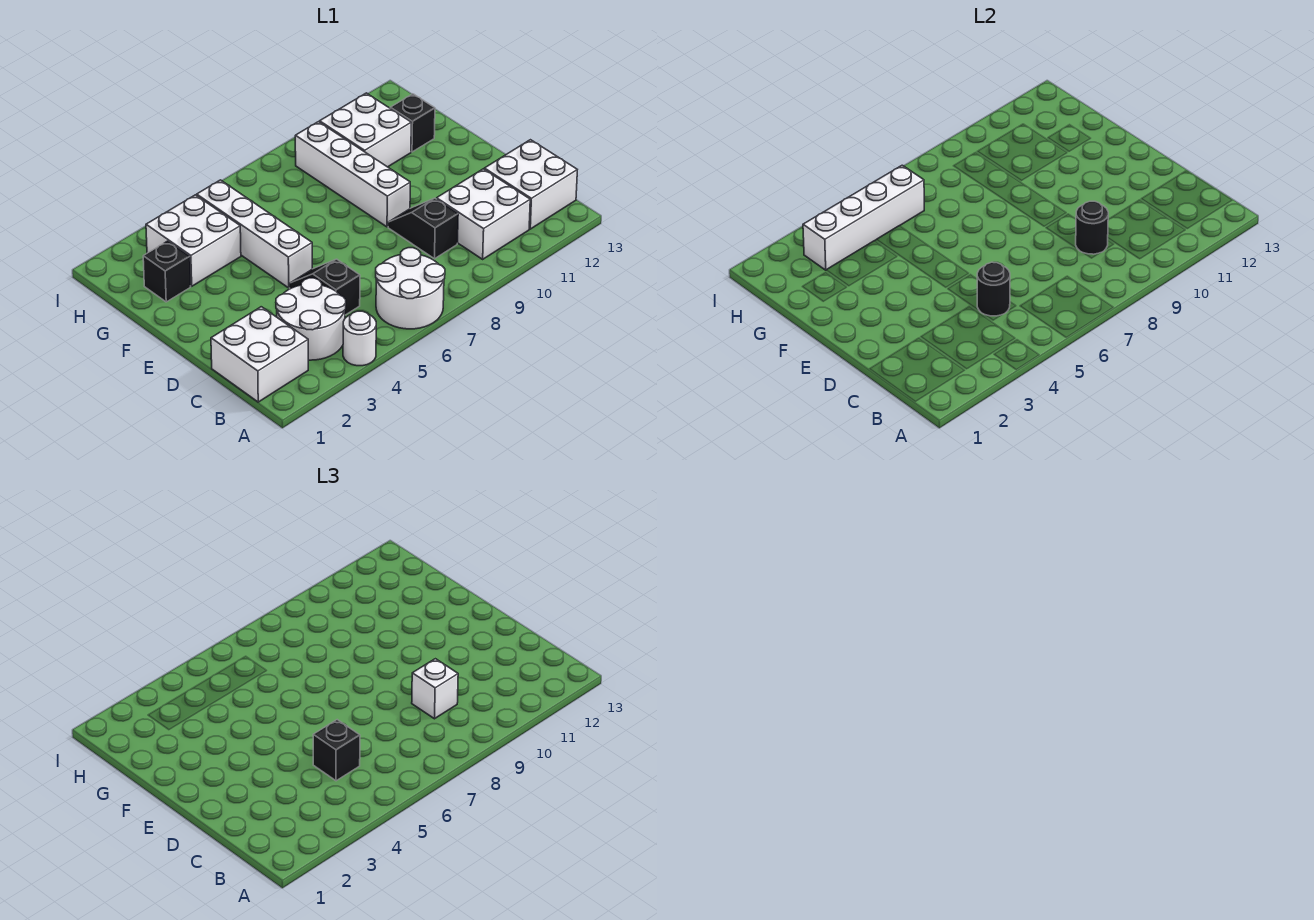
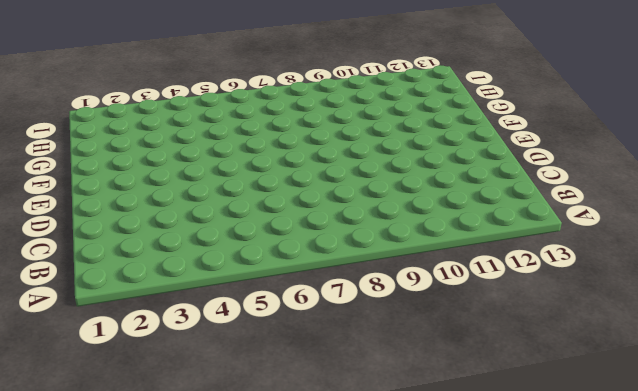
none -> white 1x1 round brick [343,311,376,366]
none -> white 2x2 round brick [376,248,445,329]
none -> white 2x2 brick [211,307,308,402]

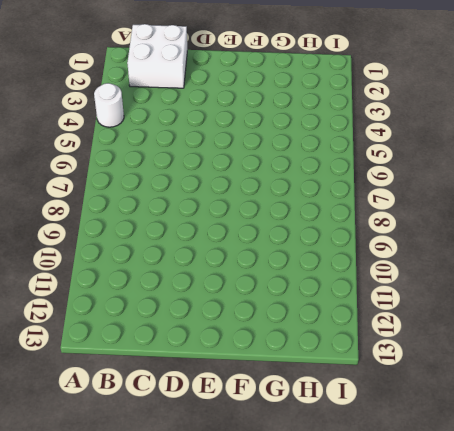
none -> white 2x2 round brick [376,248,445,329]
none -> white 2x2 round brick [276,278,346,360]
none -> white 2x2 brick [437,169,530,259]

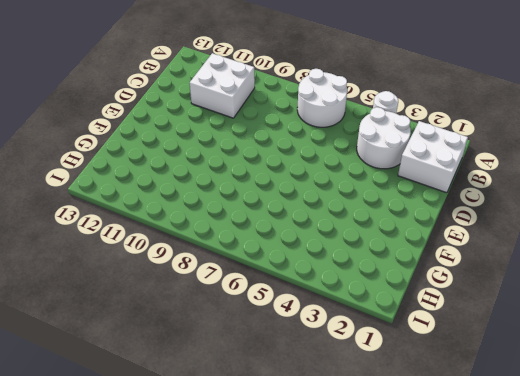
none -> white 2x2 brick [484,140,577,229]
none -> black 1x2 slope [290,259,360,315]
none -> black 1x2 slope [388,198,458,259]

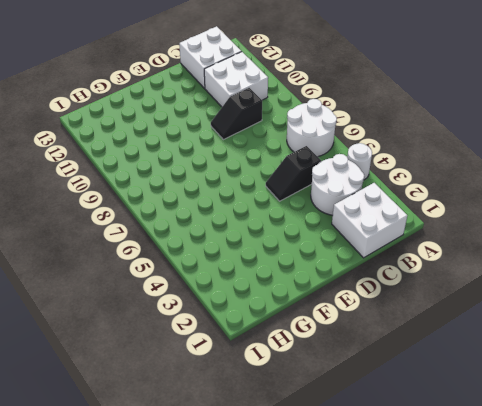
none -> white 1x4 brick [197,180,312,288]
none -> white 1x4 brick [295,122,410,227]
none -> black 1x1 brick [143,241,191,302]

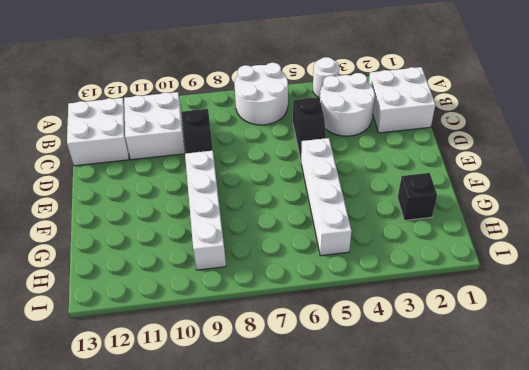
none -> white 2x2 brick [146,195,241,286]
none -> white 2x2 brick [320,93,411,167]
none -> black 1x1 brick [390,94,435,152]

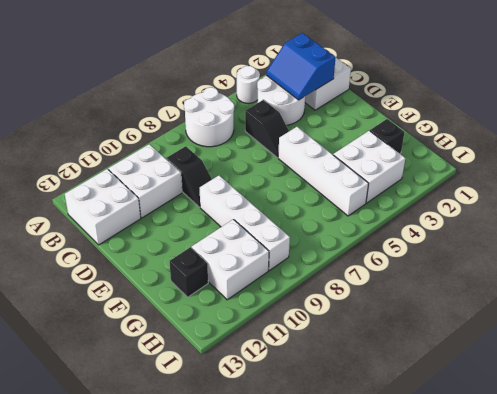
blue 2x2 slope [266,33,336,100] -> none
none -> black 1x1 round brick [977,262,1010,316]
none -> black 1x1 round brick [1076,201,1108,254]
none -> white 1x4 brick [803,165,924,270]

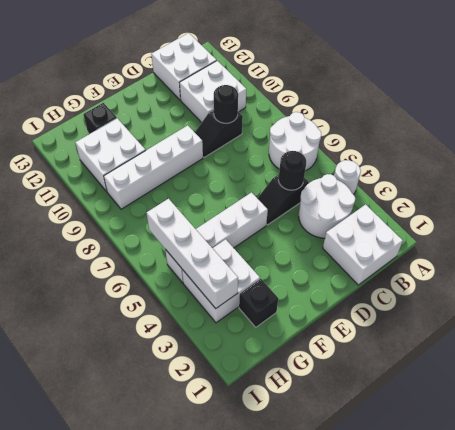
none -> black 1x1 brick [313,720,360,781]
none -> white 1x1 brick [412,659,458,719]

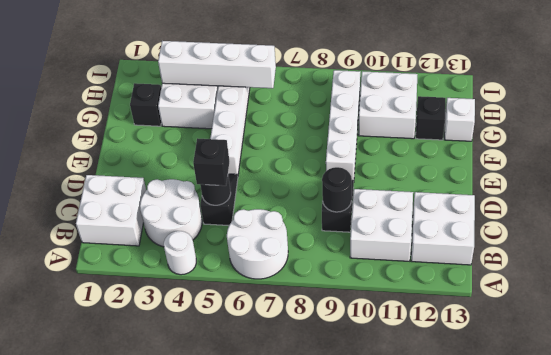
white 1x1 brick [444,98,475,141] -> white 1x1 brick moved to [412,659,458,719]

